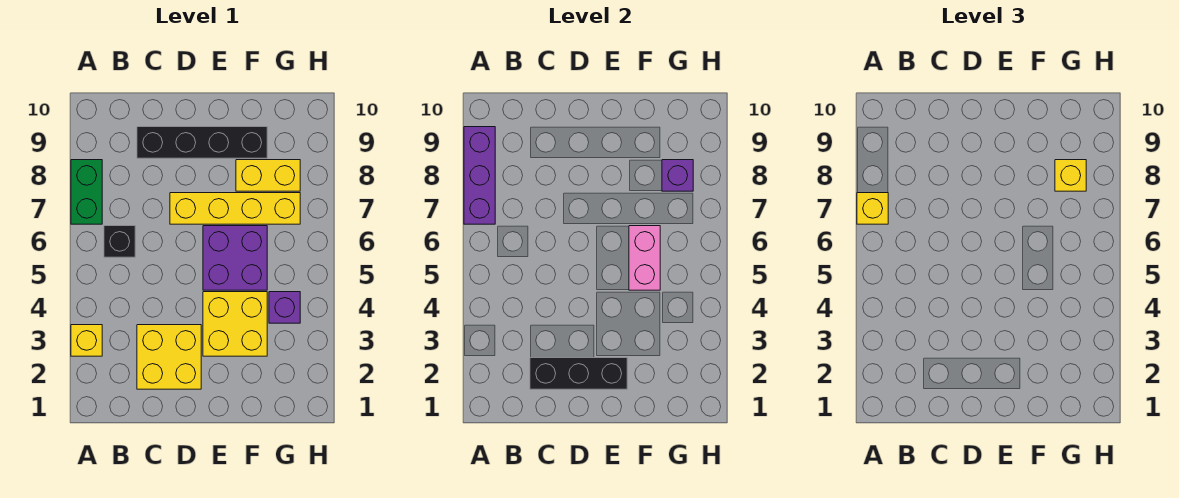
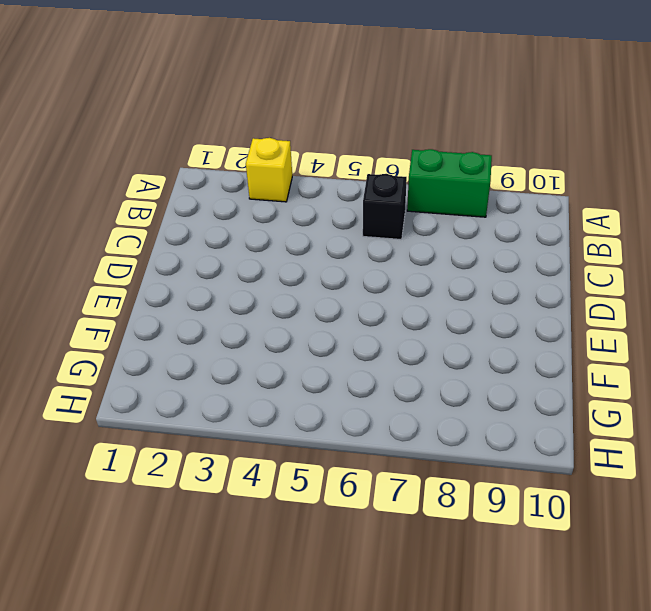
none -> yellow 2x2 brick [137,325,201,389]
none -> black 1x4 brick [137,127,267,158]
none -> yellow 1x4 brick [170,193,300,224]

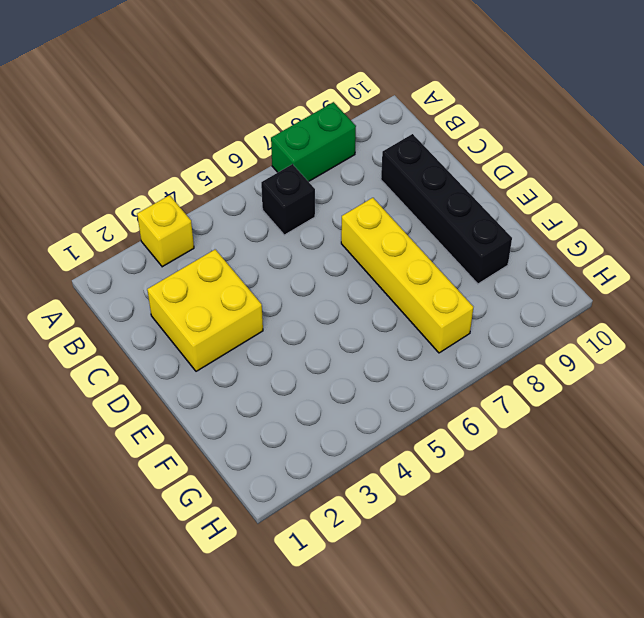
none -> yellow 2x2 brick [203,292,267,356]
none -> purple 2x2 brick [203,226,267,290]
none -> yellow 1x2 brick [236,160,300,191]

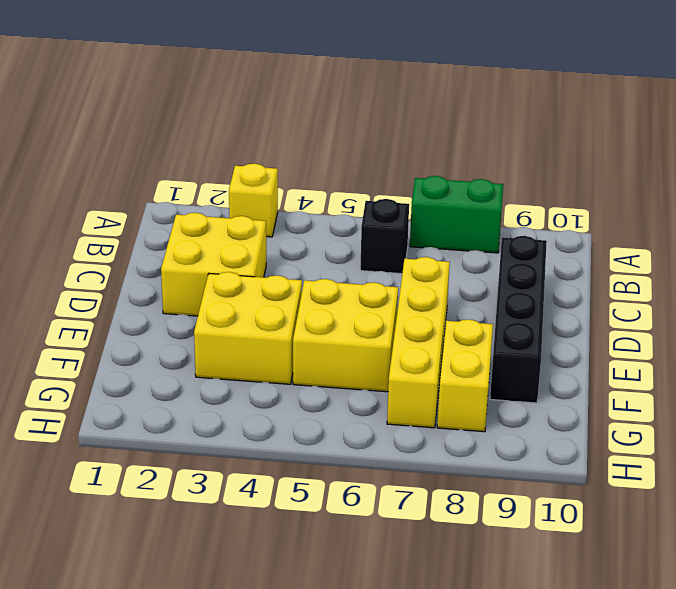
yellow 2x2 brick [293,279,398,392] -> purple 2x2 brick [203,226,267,290]
none -> purple 1x1 brick [269,292,300,323]
none -> purple 1x3 brick [464,127,495,224]
none -> black 1x3 brick [530,358,627,389]

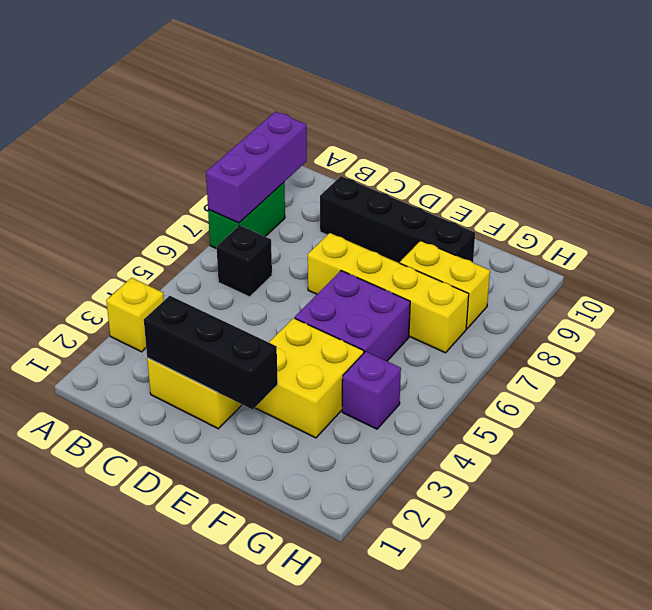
none -> pink 1x2 brick [629,226,660,290]
none -> purple 1x1 brick [662,160,693,191]
none -> yellow 1x1 brick [857,193,888,224]

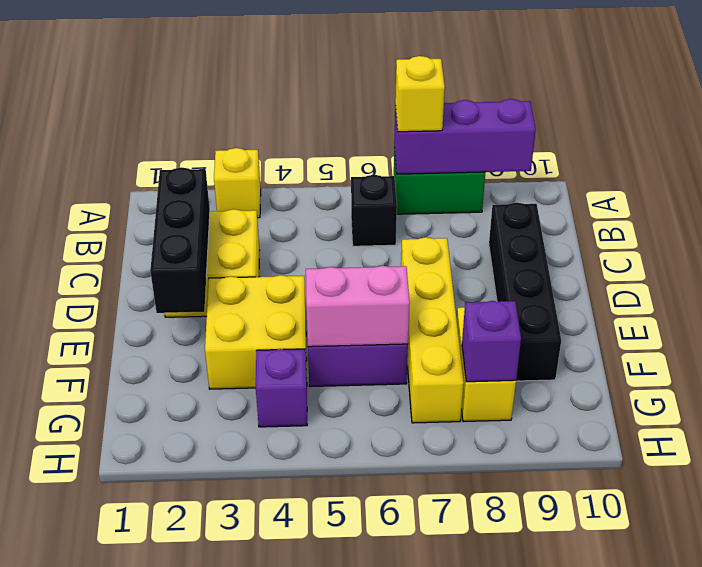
none -> yellow 1x1 brick [1055,160,1086,191]

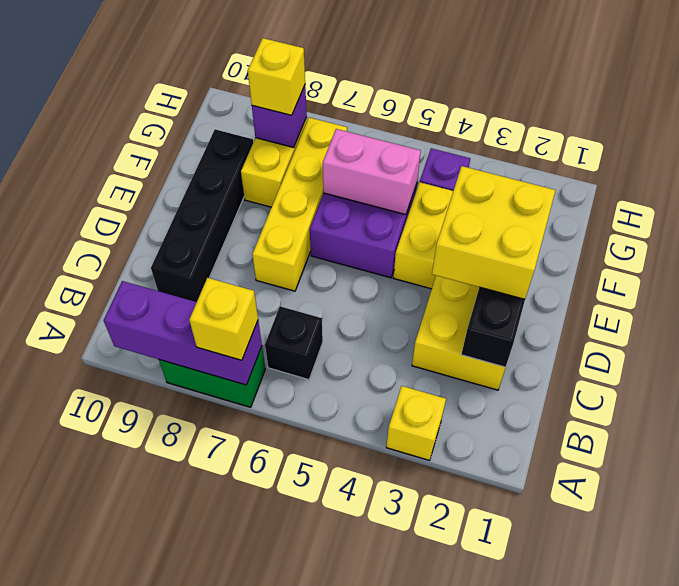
yellow 2x2 brick [432,166,555,299] -> none

